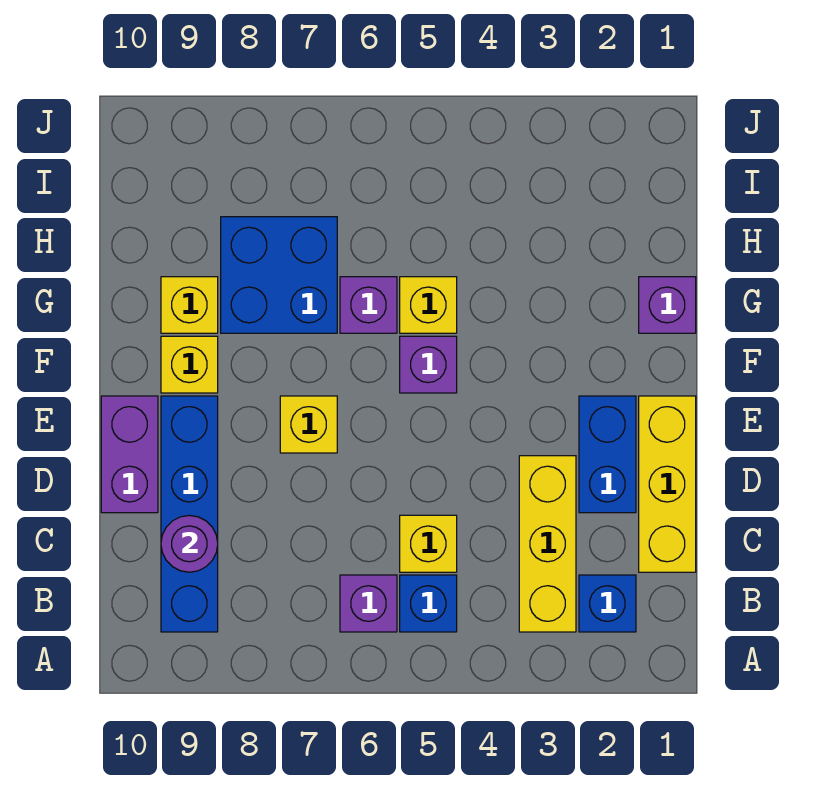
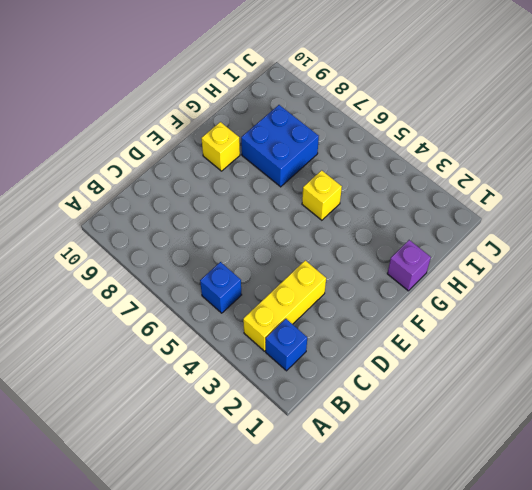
none -> purple 1x1 brick [340,575,397,632]
none -> blue 1x4 brick [161,396,218,632]
none -> yellow 1x3 brick [639,396,696,572]

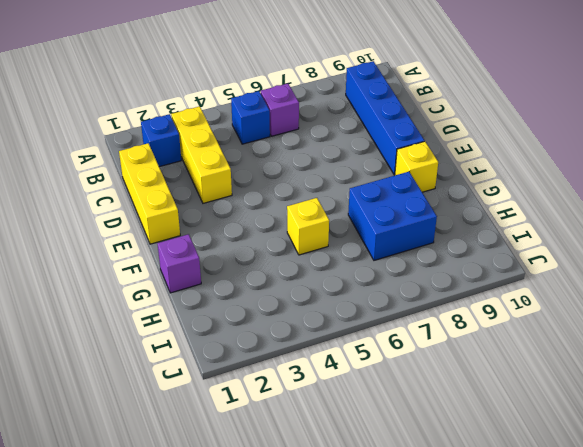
none -> yellow 1x1 brick [400,515,457,572]
none -> blue 1x2 brick [579,396,636,513]
none -> purple 1x2 brick [101,396,158,513]

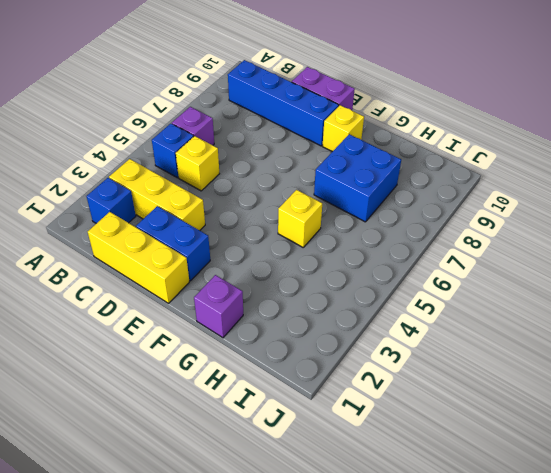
none -> yellow 1x1 brick [280,396,337,453]
none -> purple 1x1 brick [400,336,457,393]
none -> purple 1x1 brick [340,277,397,333]

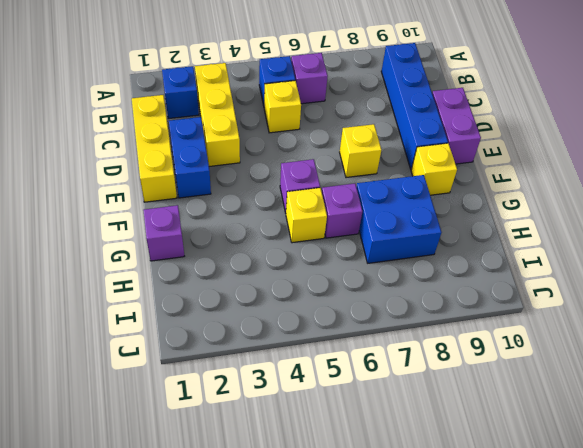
none -> yellow 1x1 brick [161,277,218,333]
none -> purple 1x1 round brick [161,515,218,572]

